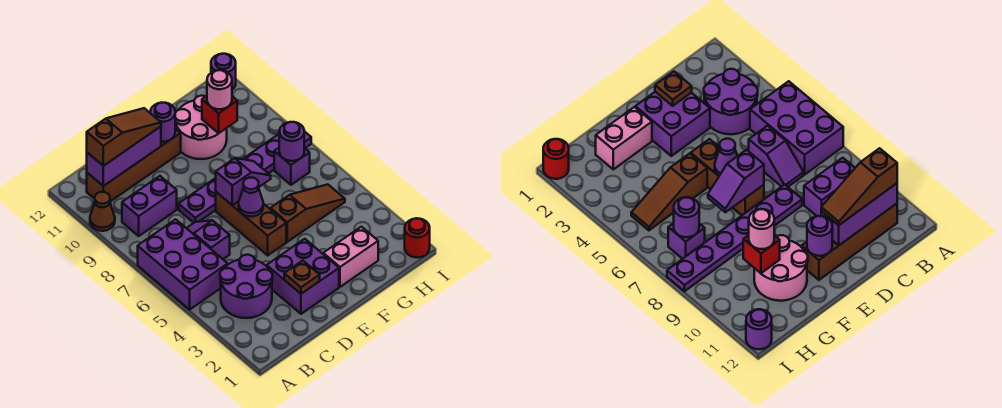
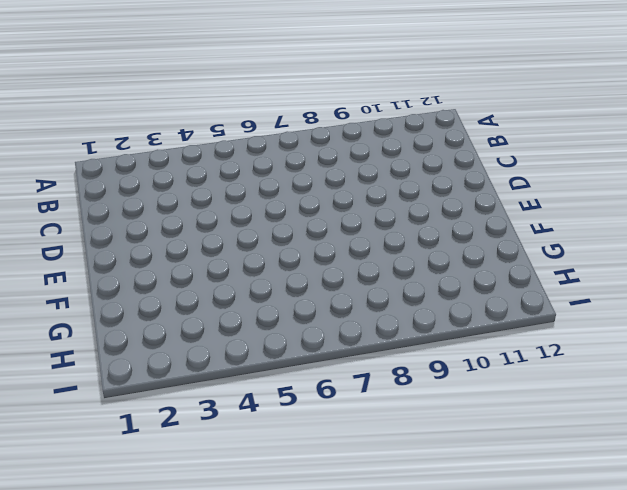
none -> purple 2x3 brick [138,219,228,309]
none -> brown 1x1 cone [90,192,115,231]
none -> purple 2x2 round brick [220,255,273,318]

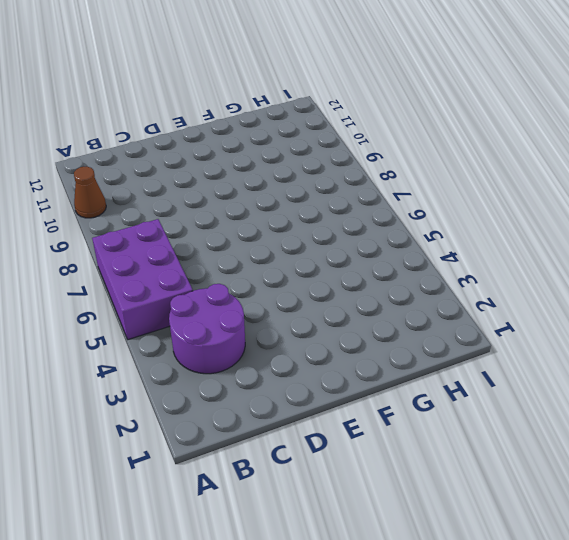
none -> purple 1x2 brick [122,176,177,236]
none -> brown 1x4 brick [87,129,181,202]
none -> purple 1x2 slope [187,220,230,259]

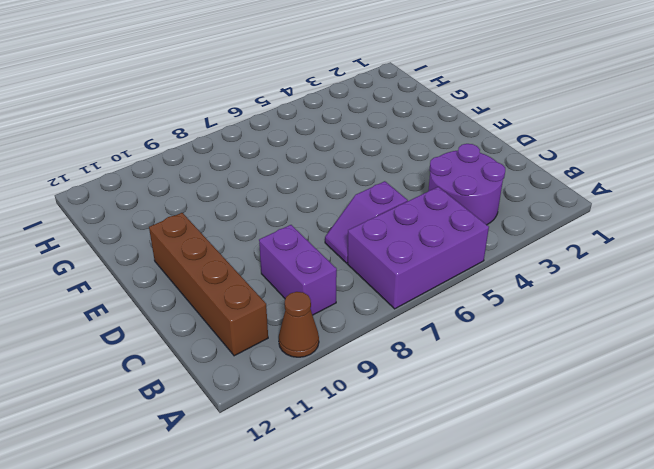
none -> purple 2x2 brick [267,239,339,314]
none -> purple 1x6 plate [179,131,311,223]
none -> brown 1x3 brick [216,192,286,255]

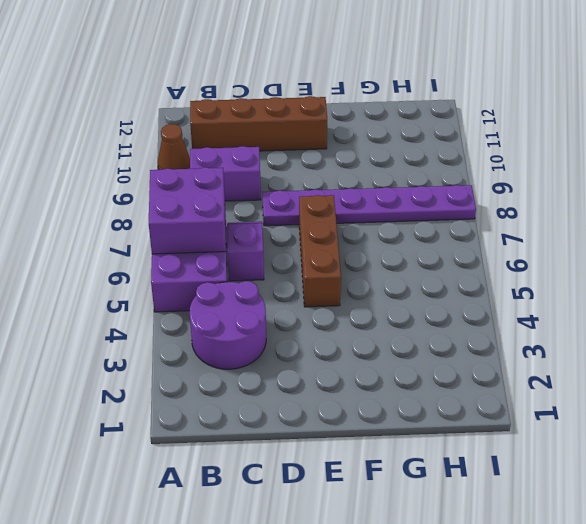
purple 2x2 brick [149,167,226,254] -> purple 2x2 brick moved to [267,239,339,314]
none -> pink 1x2 brick [323,227,378,287]
none -> brown 1x3 slope [270,184,345,242]
none -> pink 2x2 round brick [175,96,227,159]

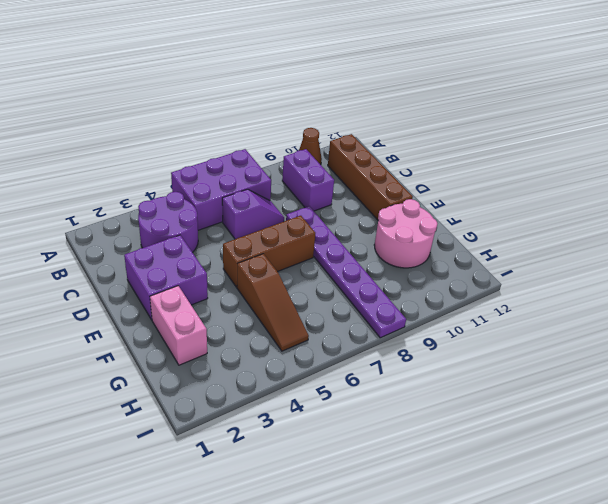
none -> purple 1x1 brick [274,148,310,185]
none -> red 1x1 round brick [405,218,430,258]
none -> purple 1x1 round brick [211,54,236,90]

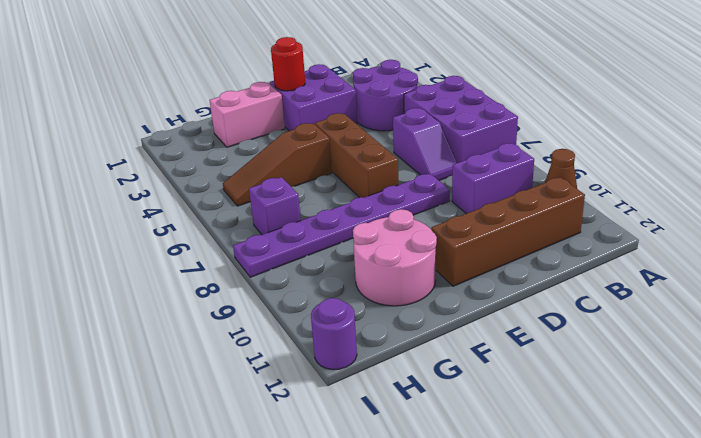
red 1x1 round brick [271,37,305,91] -> red 1x1 round brick moved to [405,218,430,258]
none -> purple 1x3 brick [87,127,161,186]
none -> brown 1x1 plate [284,261,320,294]
none -> purple 1x1 cone [239,177,263,216]

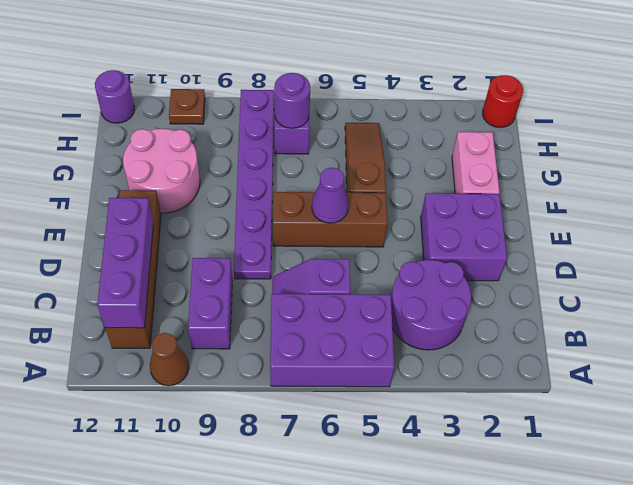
brown 1x1 plate [169,89,205,124] -> brown 1x1 plate moved to [284,261,320,294]
none -> purple 1x2 slope [216,158,271,206]
none -> purple 1x1 round brick [150,103,175,142]
none -> red 1x1 brick [202,96,237,133]

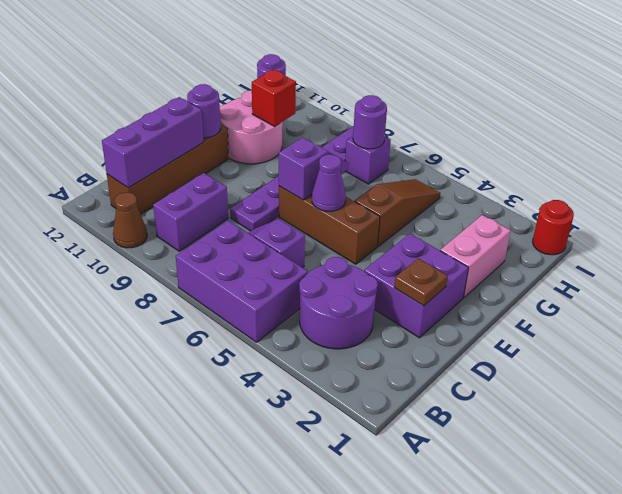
none -> brown 1x3 slope [87,108,161,166]
none -> pink 1x1 round brick [207,70,232,109]

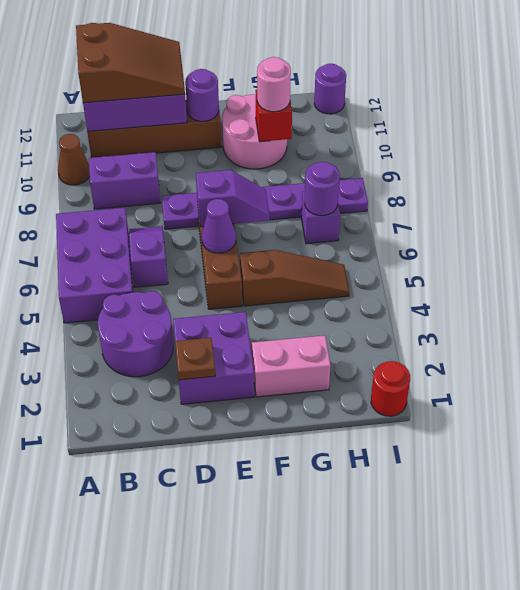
brown 2x3 slope [76,23,185,103] -> brown 1x3 slope [87,108,161,166]

